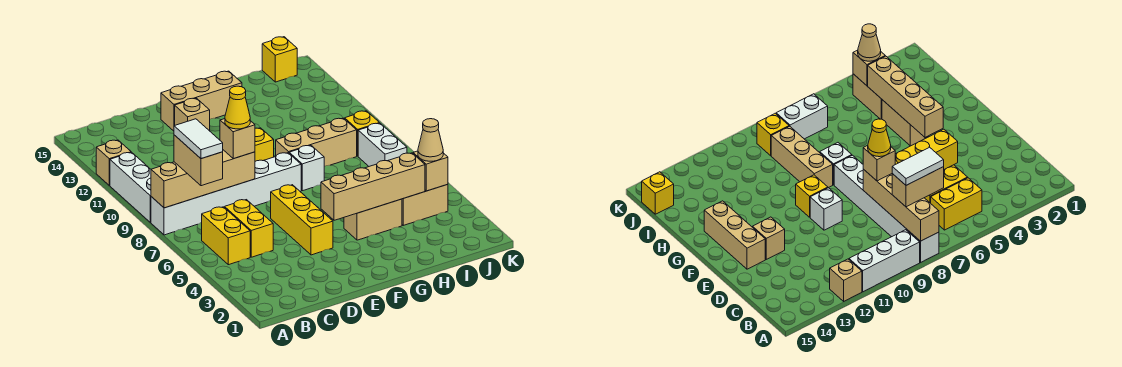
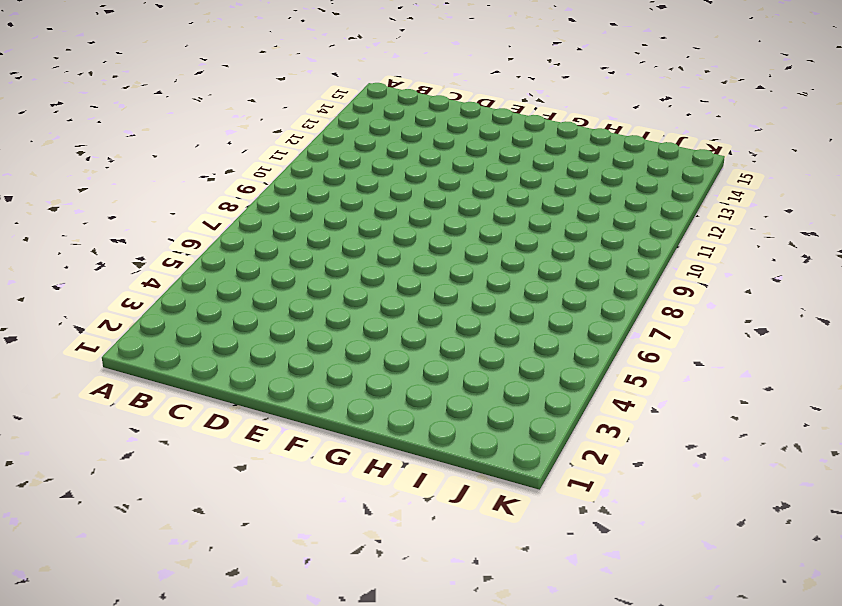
none -> white 1x6 brick [151,153,301,235]
none -> white 1x3 brick [110,152,151,223]
none -> tan 1x1 brick [96,140,131,185]

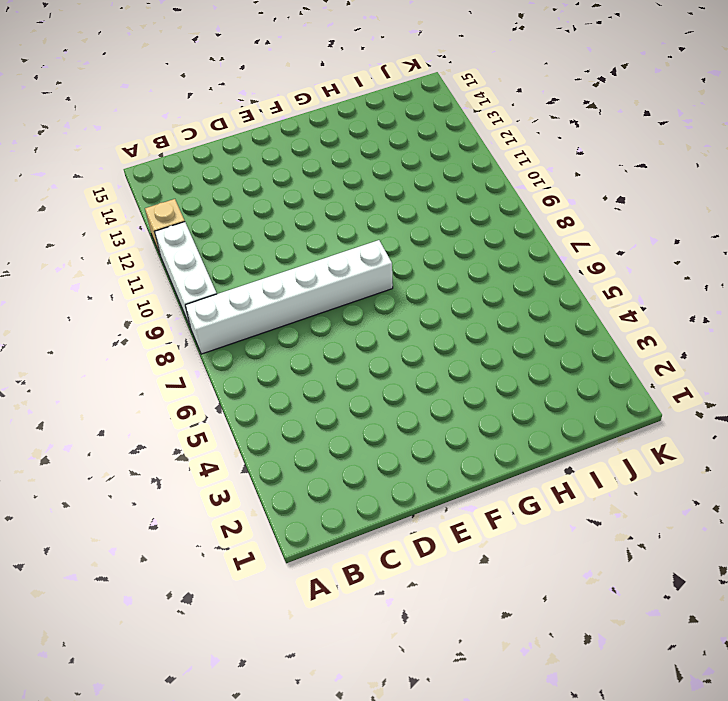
none -> yellow 1x2 brick [202,207,250,265]
none -> yellow 1x2 brick [225,200,273,257]
none -> yellow 1x3 brick [271,185,333,255]

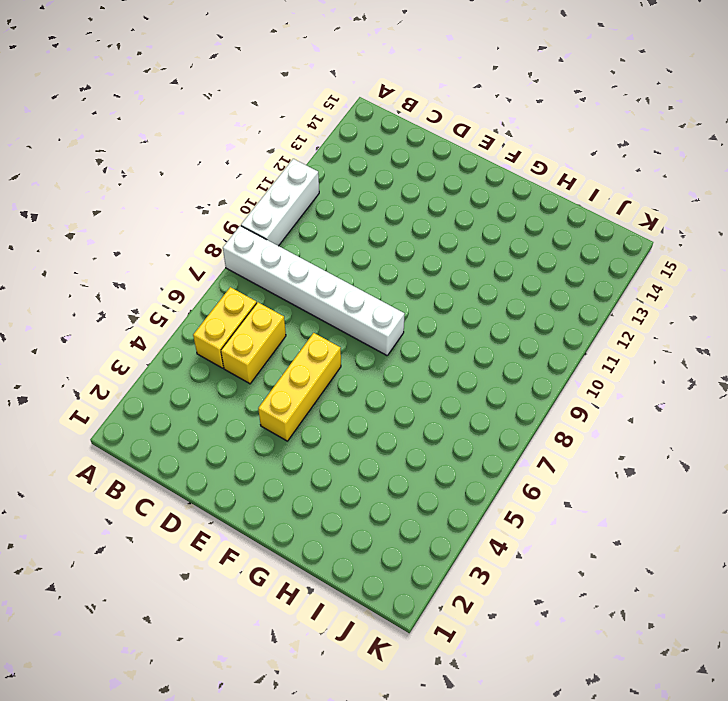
none -> tan 1x1 brick [96,140,131,185]
none -> white 1x1 brick [810,188,842,230]
none -> tan 1x1 brick [175,98,210,131]

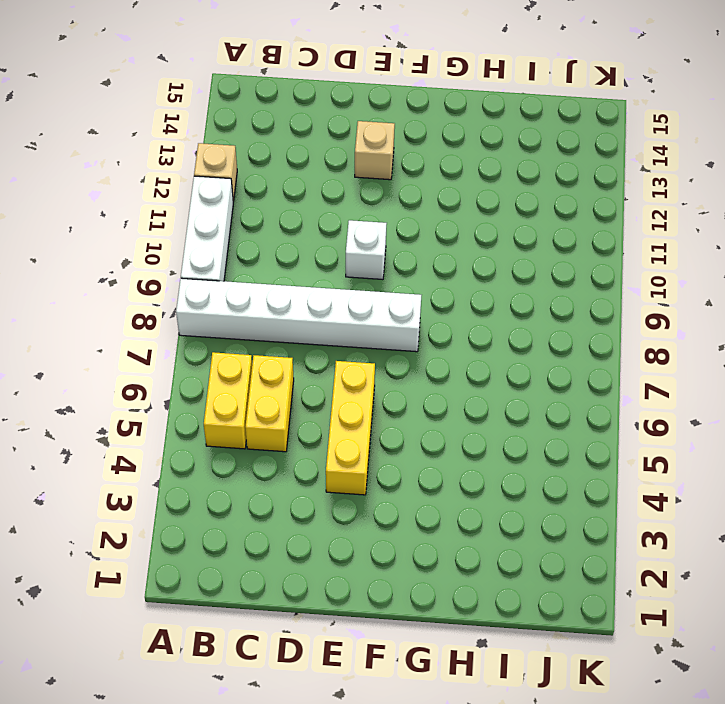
none -> tan 1x3 brick [161,71,242,131]
none -> yellow 1x1 brick [255,128,274,161]
none -> tan 1x2 brick [344,199,402,240]

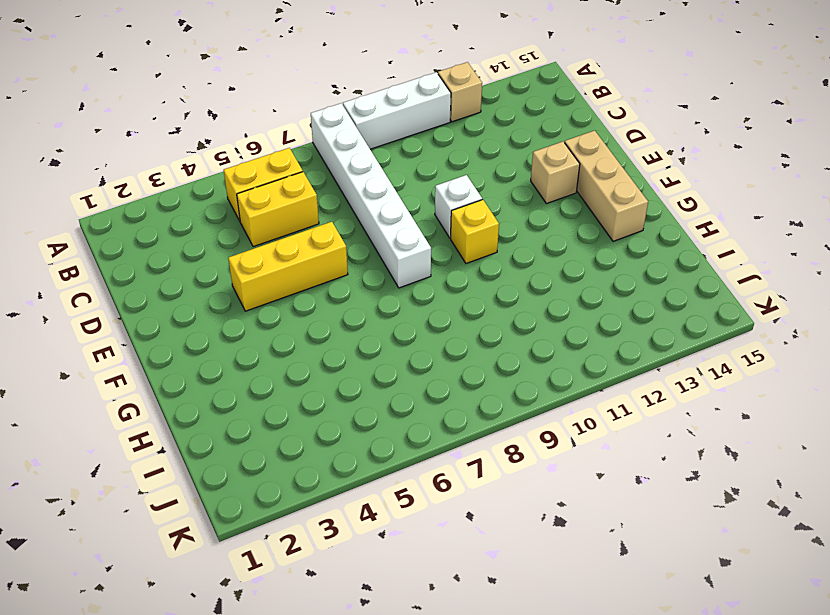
none -> tan 1x2 brick [344,199,402,240]
none -> white 1x1 brick [289,145,324,191]
none -> tan 1x3 brick [276,118,357,167]

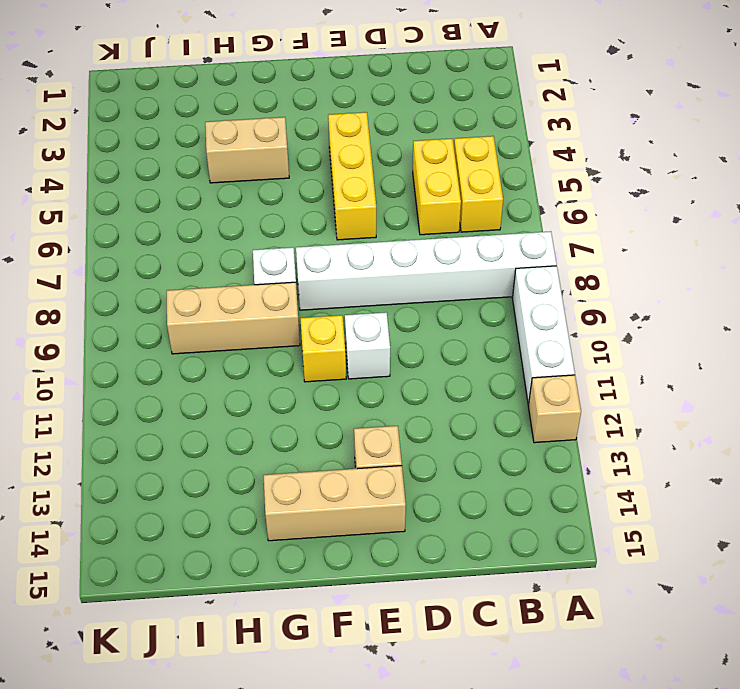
none -> tan 1x2 brick [402,184,448,225]
none -> white 1x2 brick [358,123,407,166]
none -> yellow 1x1 brick [345,111,379,156]

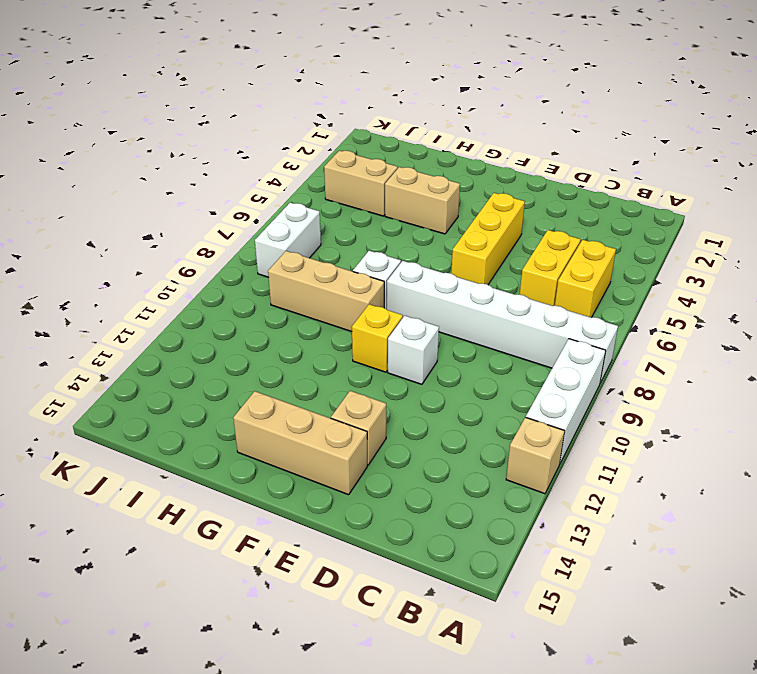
none -> yellow 1x1 brick [345,111,379,156]
none -> yellow 1x1 brick [262,37,297,82]
none -> tan 1x4 brick [151,150,255,208]

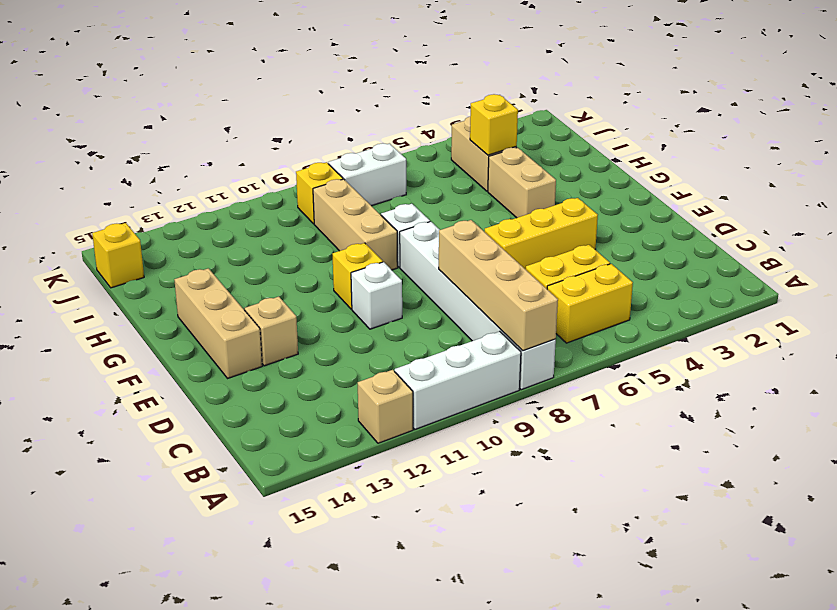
yellow 1x1 brick [470,94,518,155] -> tan 1x4 brick [321,153,425,220]
none -> tan 1x1 brick [413,151,448,191]
none -> tan 1x2 brick [174,135,223,186]
none -> tan 1x1 brick [220,119,255,159]

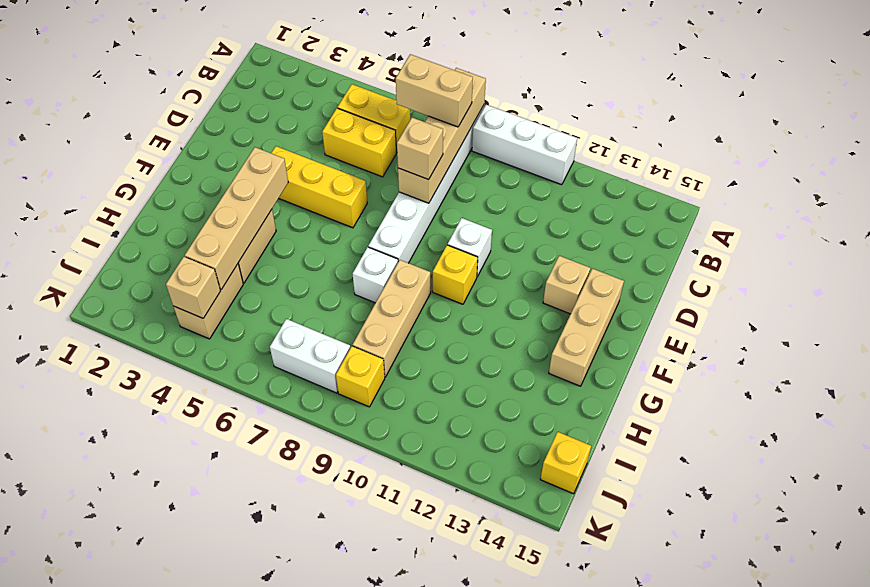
none -> tan 1x1 brick [96,140,131,185]
none -> tan 1x1 cone [418,119,443,161]
none -> white 1x2 tile [174,119,223,159]

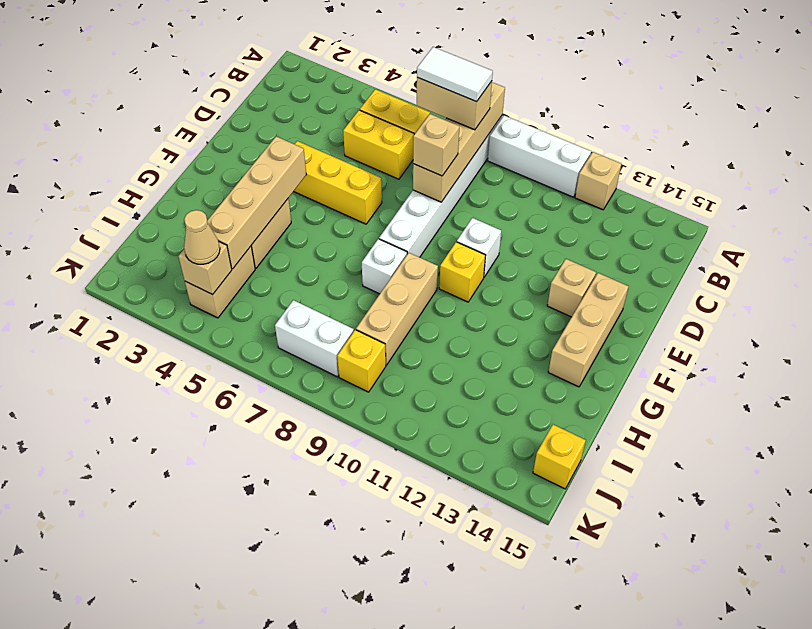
none -> yellow 1x1 cone [225,86,250,129]

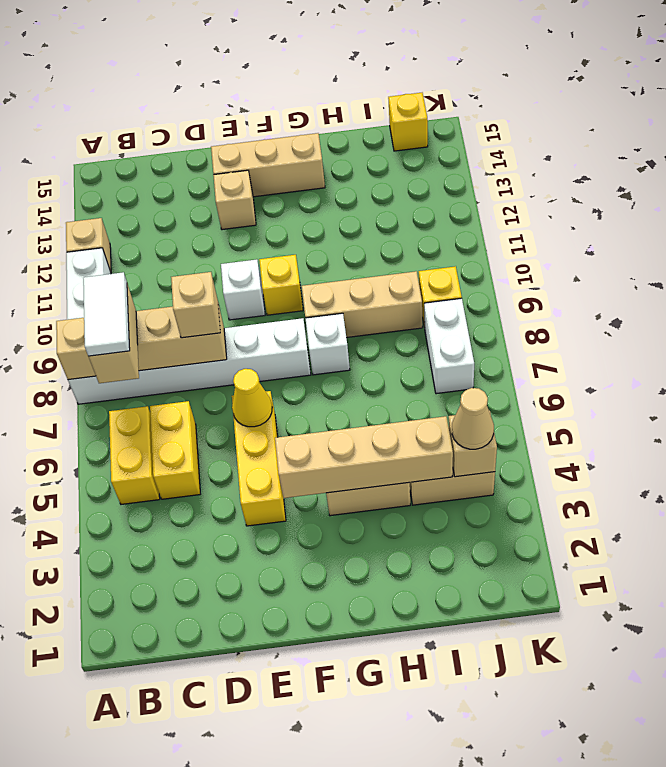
yellow 1x1 cone [232,369,272,427] -> yellow 1x1 cone moved to [225,86,250,129]

